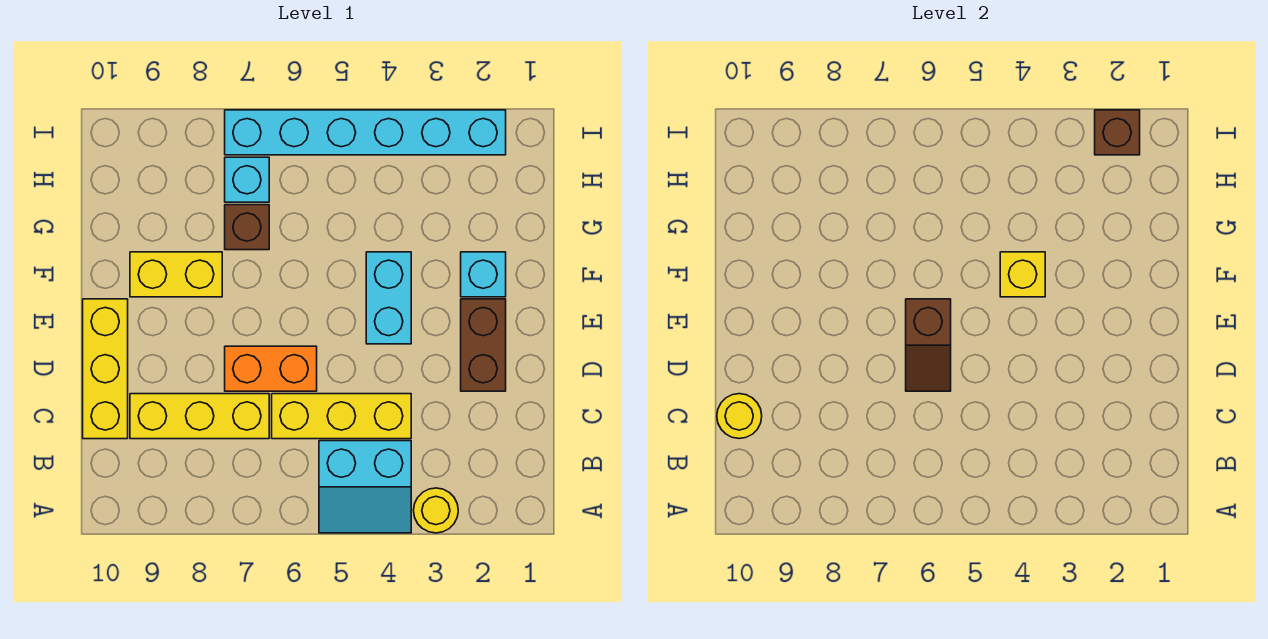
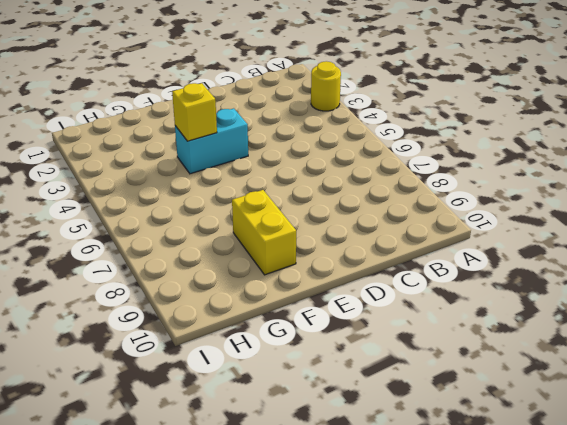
none -> cyan 2x2 slope [319,441,411,533]
none -> yellow 1x3 brick [272,394,411,439]
none -> yellow 1x3 brick [130,394,269,439]

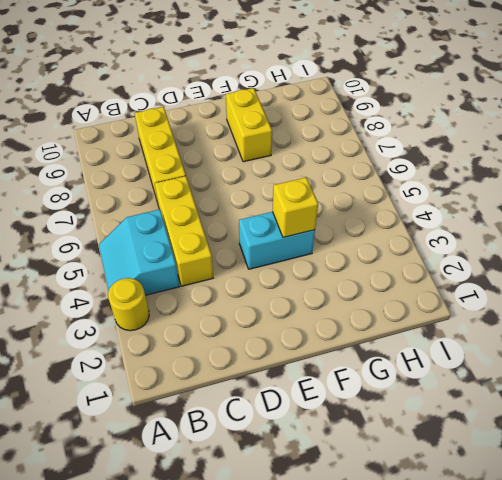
none -> yellow 1x3 brick [83,299,128,439]
none -> brown 1x2 brick [461,299,506,391]
none -> orange 1x2 brick [225,346,317,391]

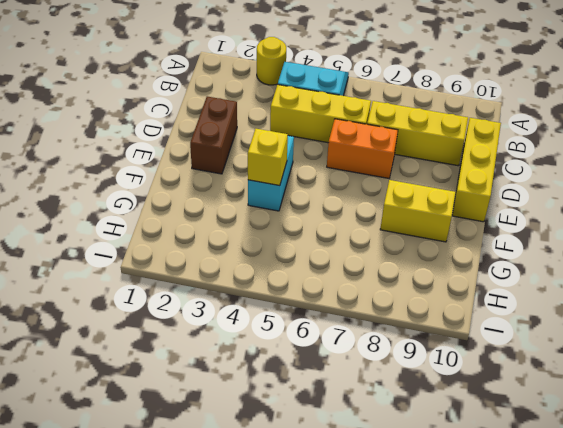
none -> cyan 1x1 brick [461,252,506,297]
none -> brown 1x1 brick [225,205,269,250]
none -> cyan 1x1 brick [225,157,269,202]

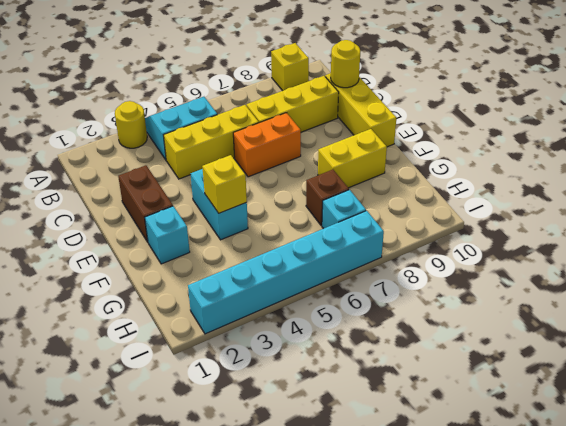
yellow 1x1 brick [271,43,309,91] -> none
none -> brown 1x2 slope [906,299,951,391]
none -> brown 1x1 brick [1095,110,1140,155]

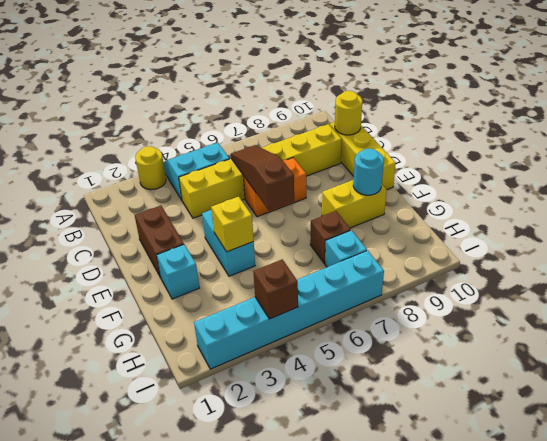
brown 1x3 slope [231,145,294,210] -> brown 1x2 slope [906,299,951,391]
cyan 1x1 round brick [353,148,384,195] -> none
brown 1x1 brick [253,259,298,319] -> brown 1x1 brick moved to [1095,110,1140,155]

